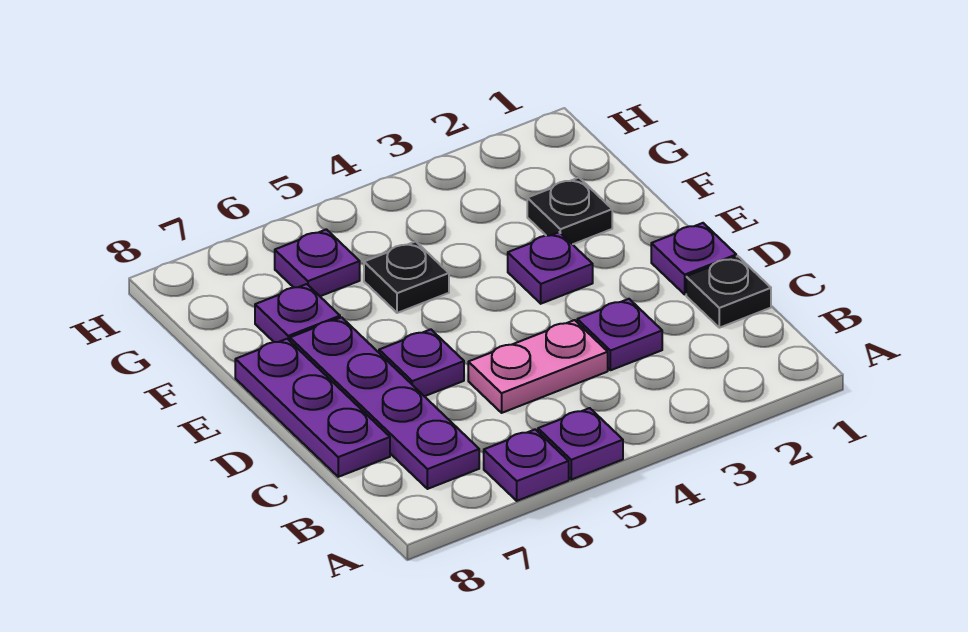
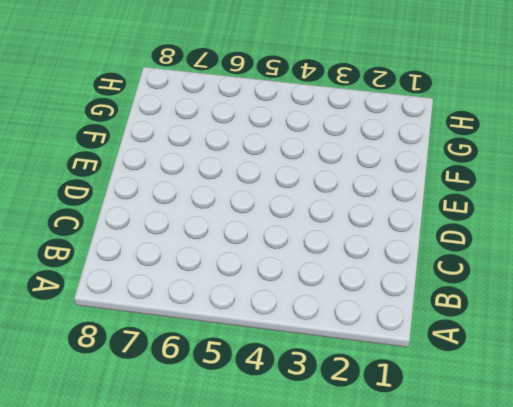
none -> purple 1x1 plate [538,408,623,480]
none -> purple 1x1 plate [484,429,569,501]
none -> purple 1x4 plate [290,317,479,489]

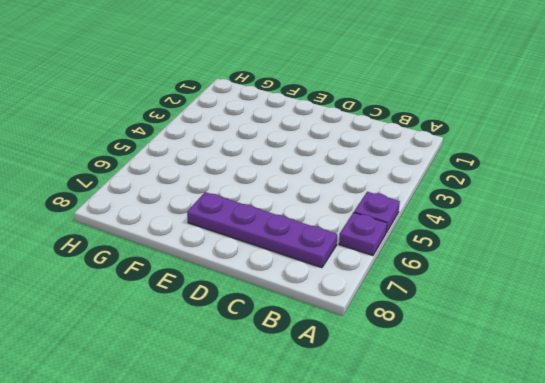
none -> black 1x1 plate [686,256,771,328]
none -> purple 1x1 plate [577,299,662,370]
none -> pink 1x2 plate [468,320,608,413]

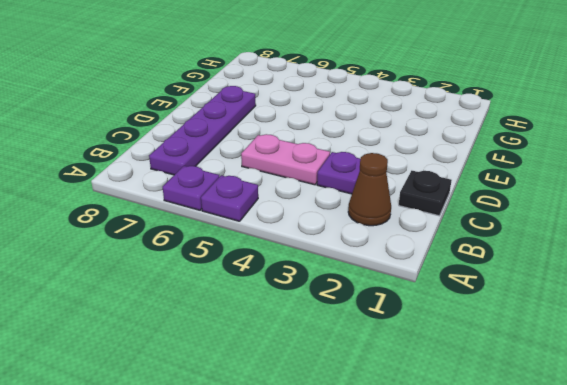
brown 1x1 cone [348,153,391,226] -> none
none -> purple 1x3 plate [235,339,390,477]
none -> purple 1x1 plate [651,223,736,294]
none -> purple 1x1 plate [379,329,464,396]

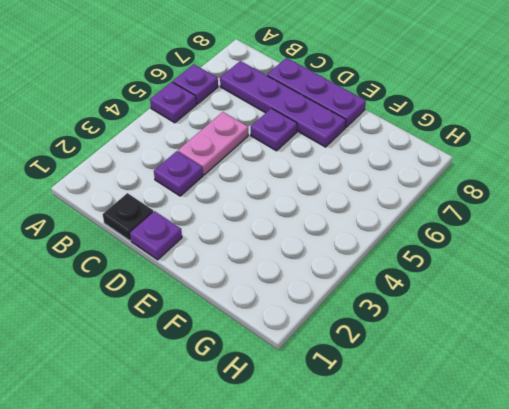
none -> purple 1x1 plate [508,232,593,304]
none -> black 1x1 plate [527,178,612,244]
none -> black 1x1 plate [364,241,449,313]

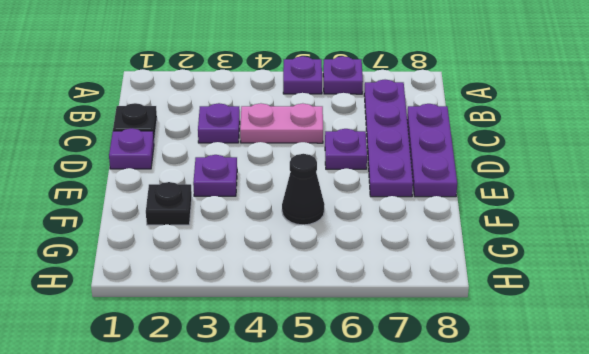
black 1x1 cone [282,154,324,225] -> black 1x1 plate [364,241,449,313]
none -> purple 1x1 plate [255,284,340,342]
none -> purple 1x1 plate [275,229,360,296]

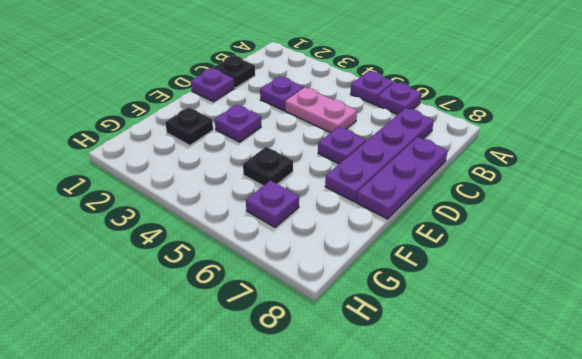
none -> purple 1x1 plate [255,284,340,342]

